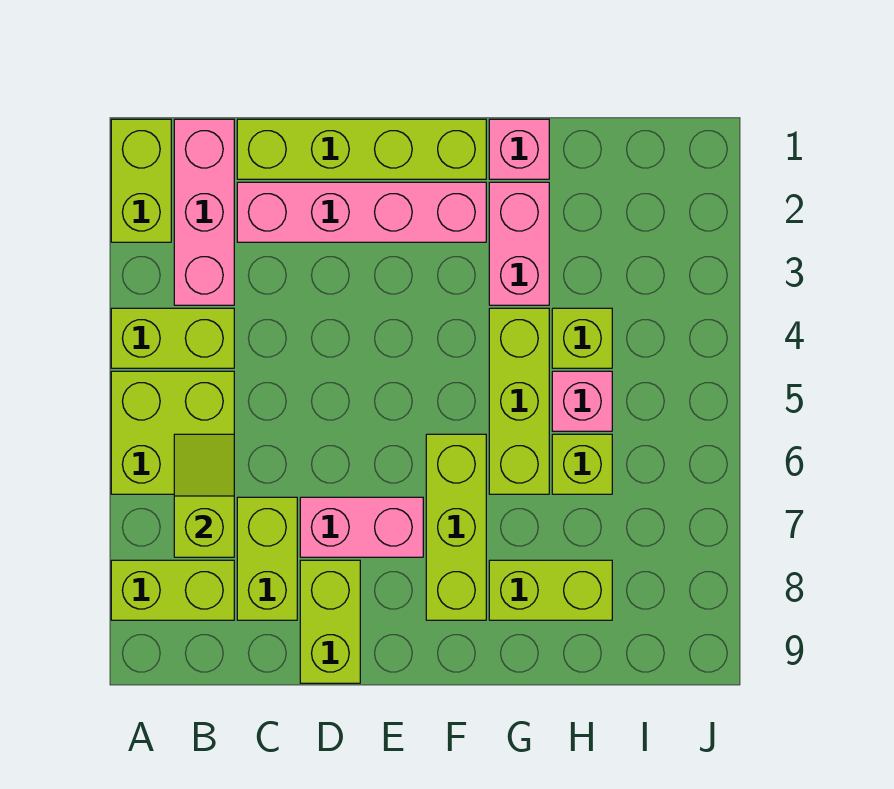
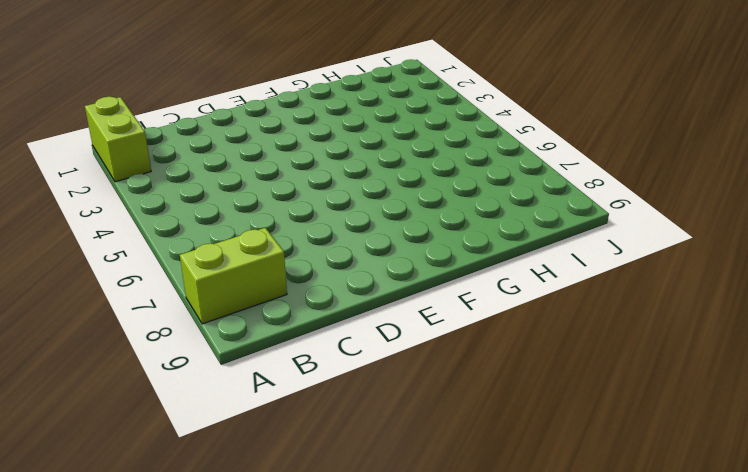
none -> lime 1x2 brick [111,308,234,368]
none -> lime 2x2 brick [111,371,234,494]
none -> pink 1x3 brick [174,119,234,305]

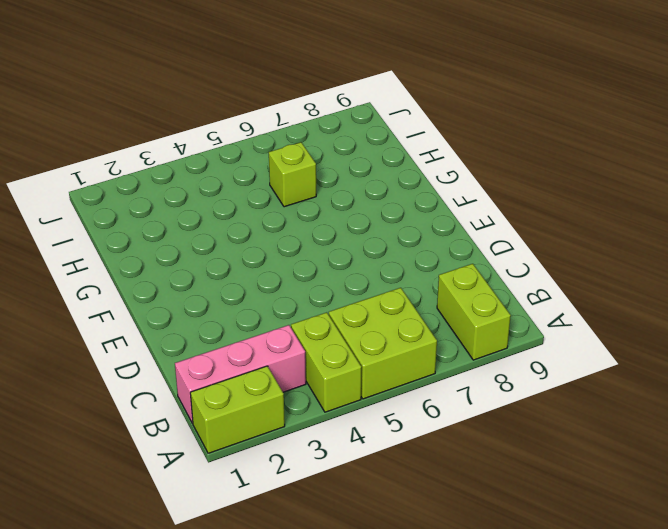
none -> lime 1x4 brick [237,119,486,179]
none -> pink 1x4 brick [237,182,486,242]
none -> lime 1x2 brick [237,497,297,620]

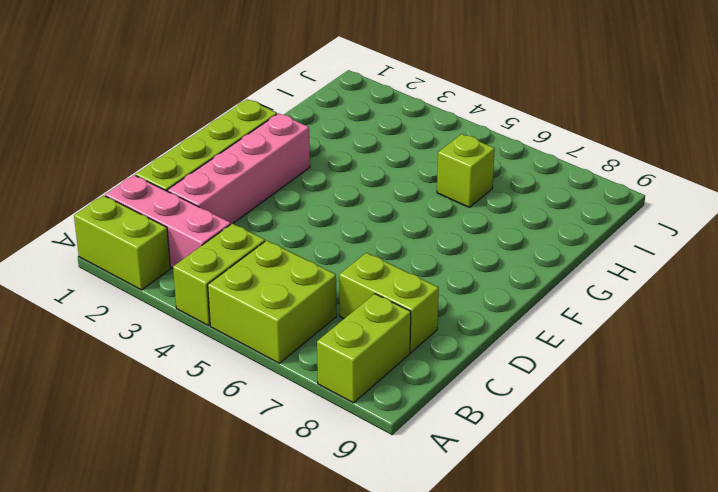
none -> pink 1x2 brick [300,497,423,557]
none -> lime 1x2 brick [300,560,360,683]
none -> lime 1x3 brick [426,434,486,620]

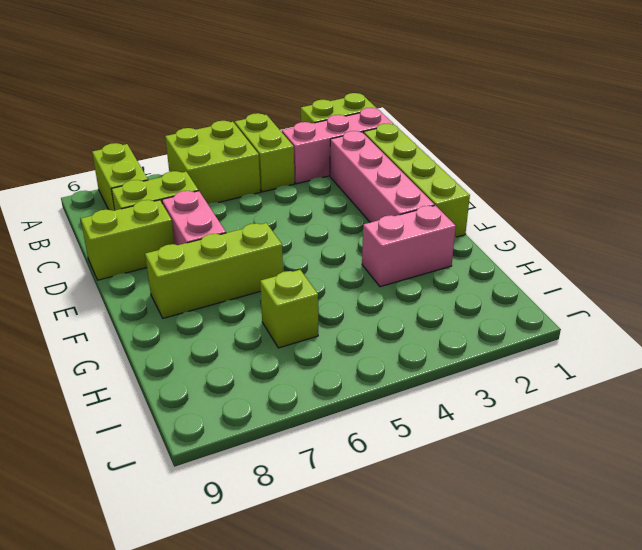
none -> pink 1x1 brick [489,119,549,179]
none -> lime 1x3 brick [489,308,549,494]
none -> lime 1x2 brick [489,560,612,620]

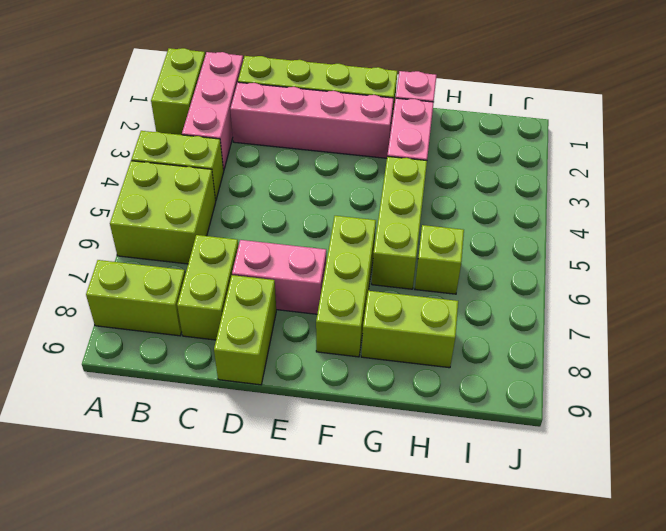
none -> lime 1x1 brick [552,308,612,368]
none -> pink 1x1 brick [552,371,612,431]
none -> lime 1x2 slope [174,434,234,557]

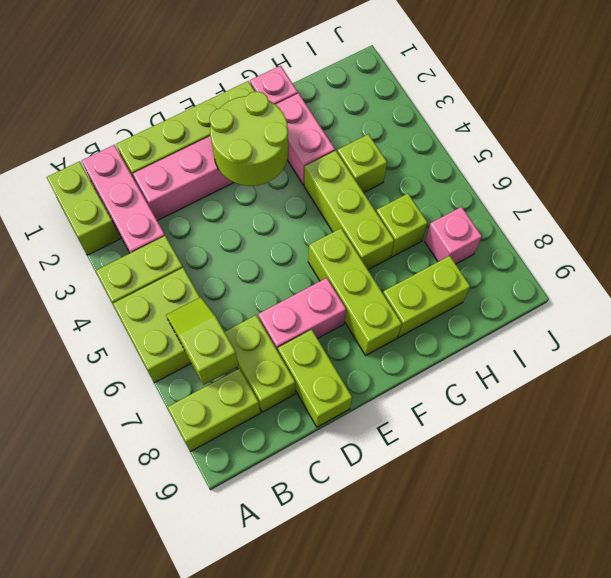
lime 2x2 round brick [209,91,288,186] -> none
pink 1x1 brick [425,207,482,264] -> pink 1x1 brick moved to [552,371,612,431]

